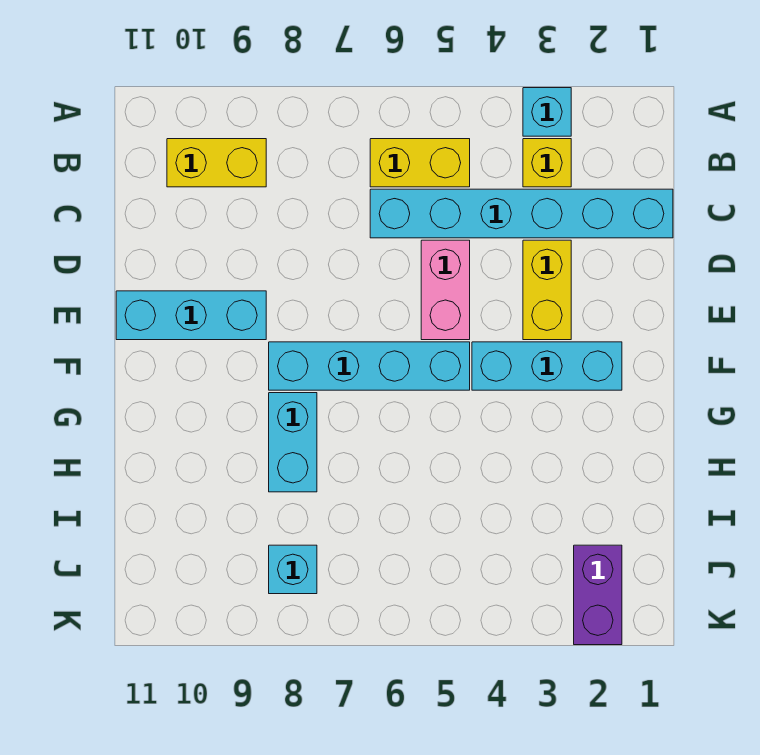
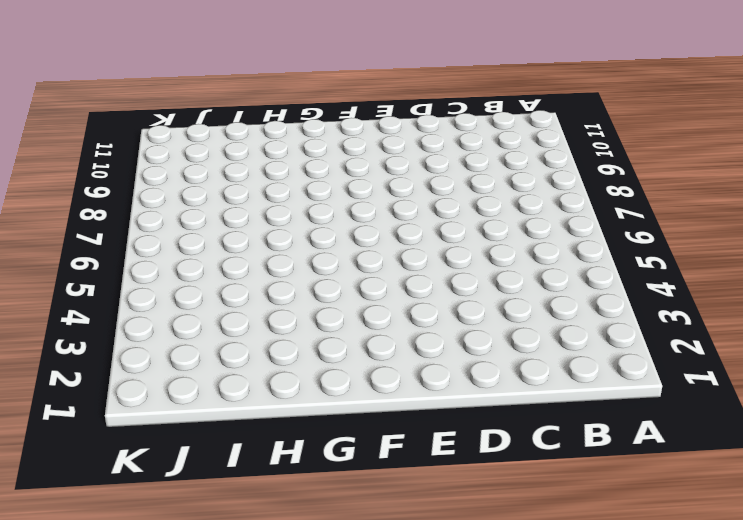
none -> cyan 1x1 brick [523,88,571,136]
none -> yellow 1x1 brick [523,139,571,187]
none -> yellow 1x2 brick [370,139,470,187]

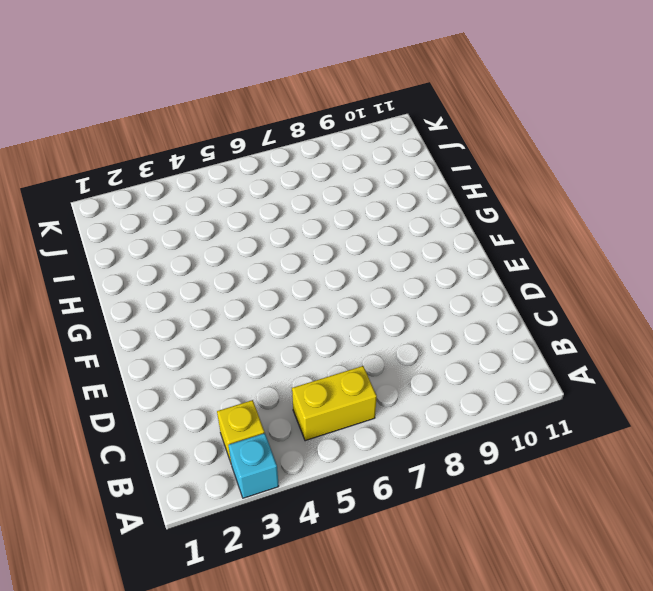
none -> yellow 1x2 brick [167,139,266,187]
none -> cyan 1x6 brick [370,189,673,238]
none -> yellow 1x2 brick [523,240,571,340]

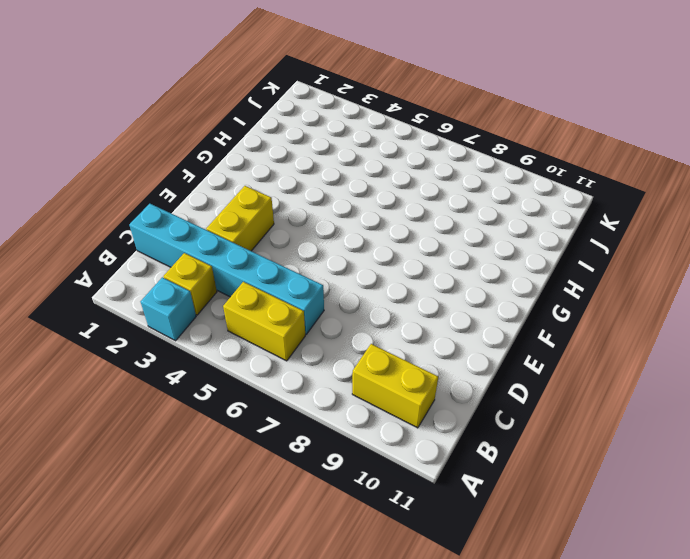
none -> pink 1x2 brick [421,240,470,340]
none -> cyan 1x3 brick [116,291,266,340]
none -> cyan 1x3 brick [472,342,622,390]

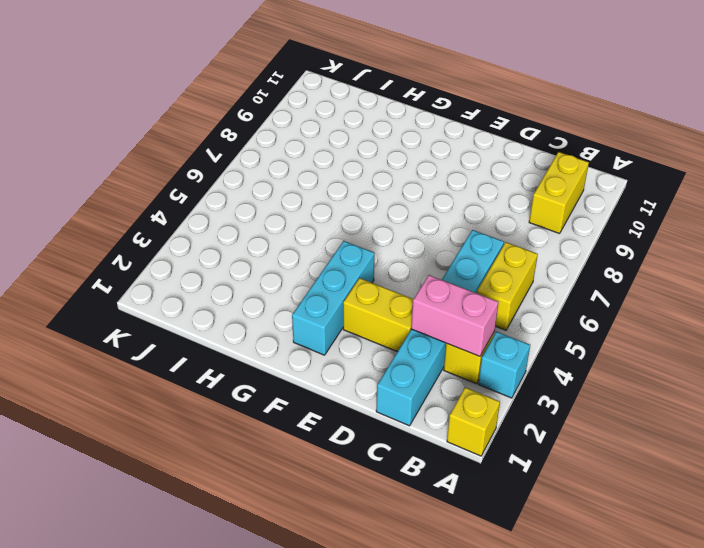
yellow 1x1 brick [447,387,500,456] -> none
pink 1x2 brick [411,275,498,356] -> pink 1x2 brick moved to [421,240,470,340]
none -> cyan 1x3 brick [116,291,266,340]
none -> cyan 1x4 brick [269,342,470,390]
none -> cyan 1x2 brick [269,393,317,492]

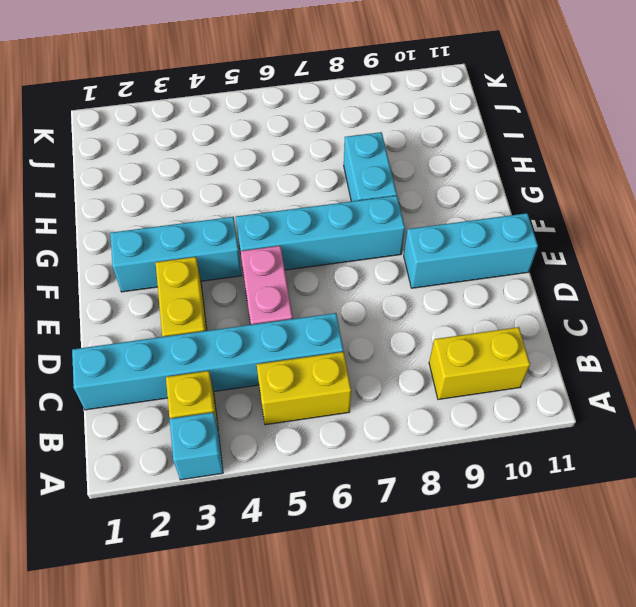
none -> purple 1x2 brick [574,545,622,645]
none -> cyan 1x1 brick [269,545,317,594]

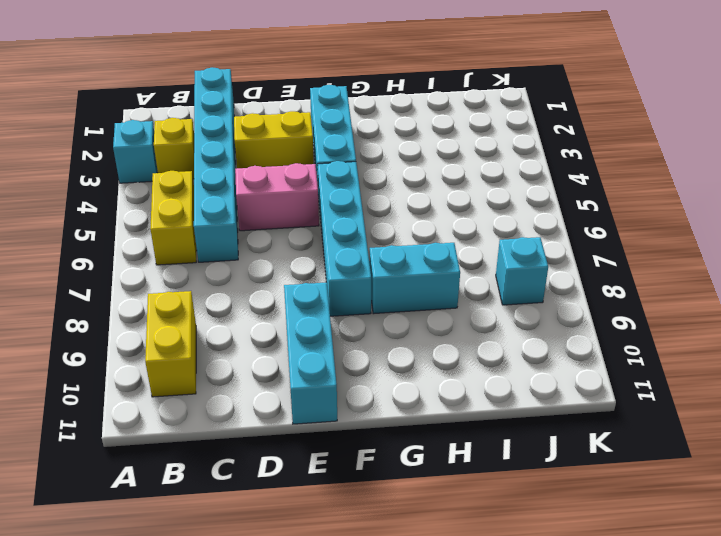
none -> purple 1x2 brick [574,545,622,645]

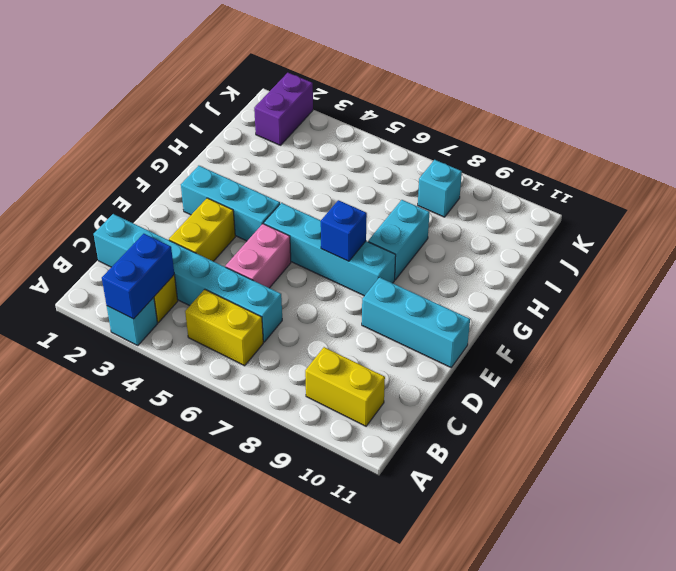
blue 1x2 brick [102,234,174,319] -> none
blue 1x1 brick [321,200,367,261] -> none

